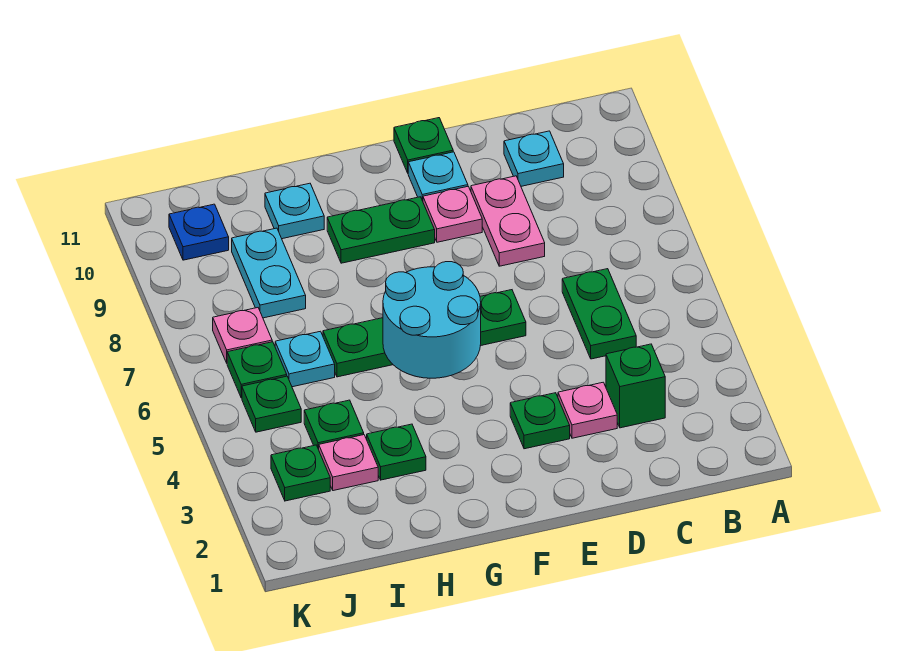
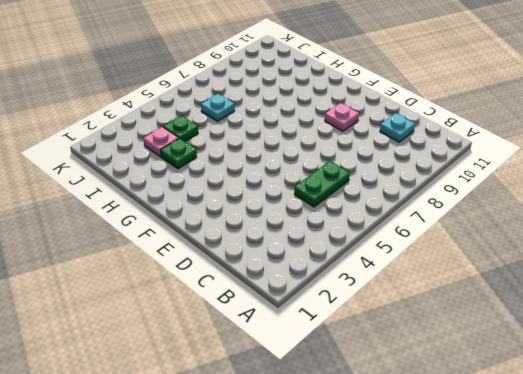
none -> green 1x1 brick [606,344,665,428]
none -> pink 1x1 plate [558,382,617,438]
none -> pink 1x2 plate [471,176,545,266]

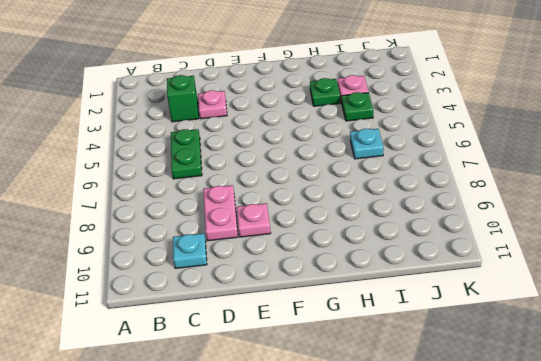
none -> green 1x1 plate [510,393,570,449]
none -> green 1x4 plate [323,290,526,377]
none -> cyan 1x1 plate [408,152,468,201]

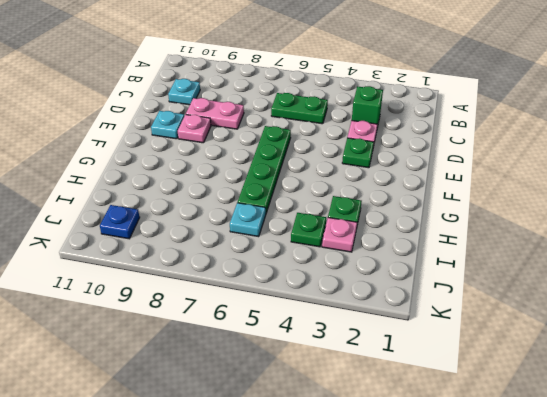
none -> green 1x1 plate [394,118,453,173]
none -> green 1x2 plate [327,197,435,263]
none -> cyan 1x1 plate [265,183,324,239]

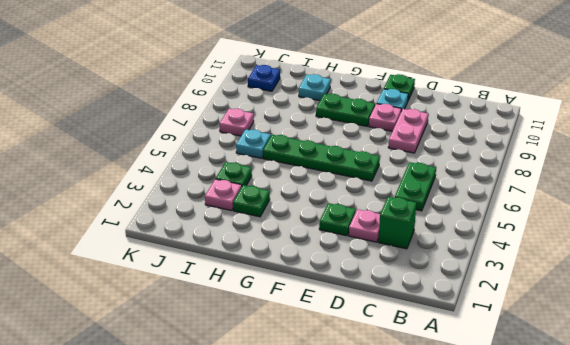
none -> cyan 1x1 plate [504,131,564,186]
none -> cyan 1x2 plate [232,228,306,318]
none -> green 1x1 plate [271,445,330,501]

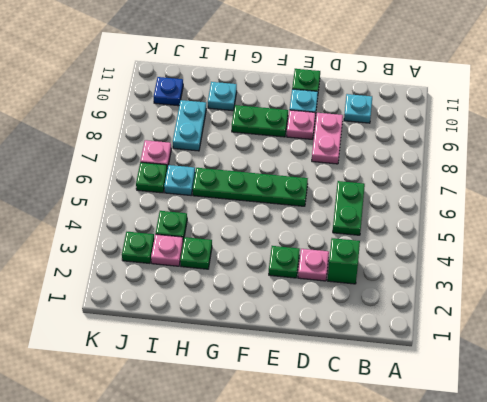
none -> green 1x1 plate [242,376,301,432]
none -> cyan 2x2 round brick [383,262,481,378]

